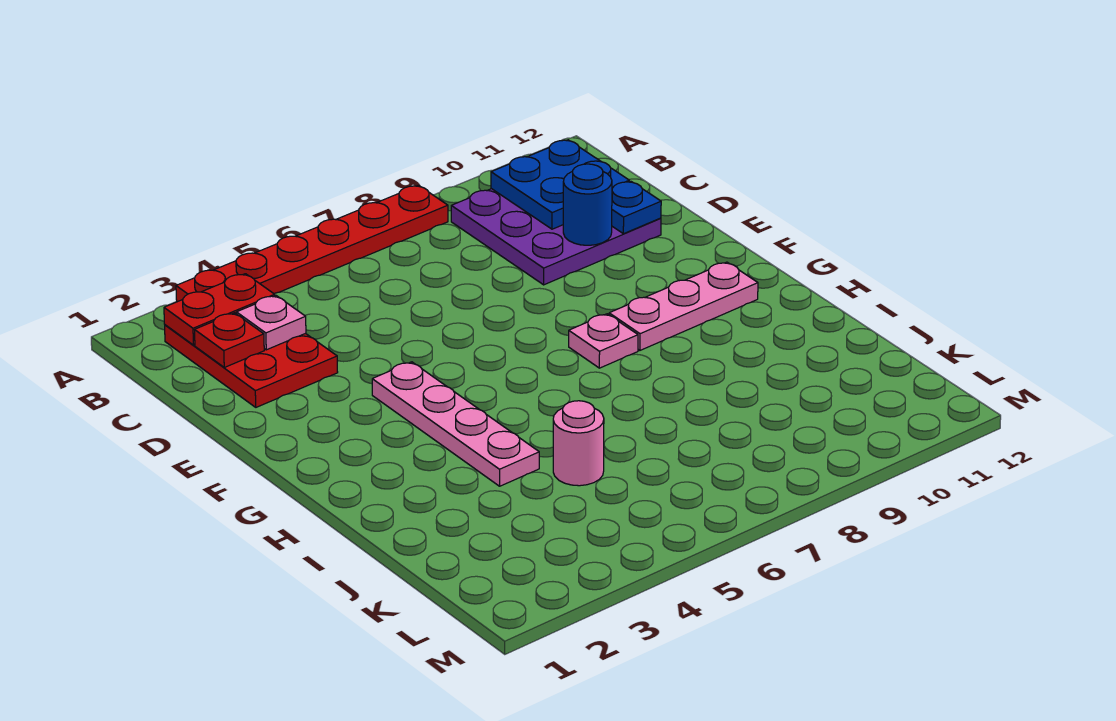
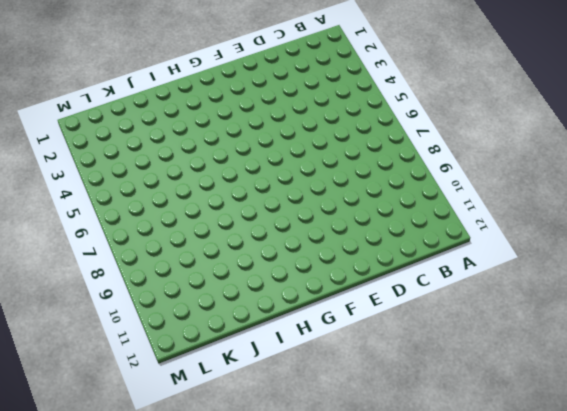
none -> red 1x6 plate [176,185,448,302]
none -> red 2x3 plate [165,325,338,407]
none -> purple 3x3 plate [451,189,661,285]

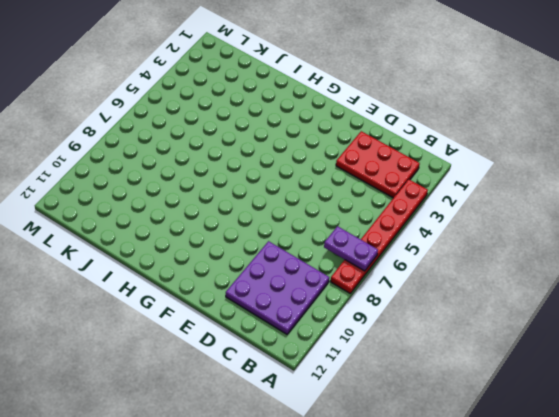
purple 1x2 plate [324,226,378,271] -> none
none -> pink 1x4 plate [372,362,539,486]
none -> pink 1x1 plate [569,314,638,368]
none -> pink 1x3 plate [609,262,758,350]

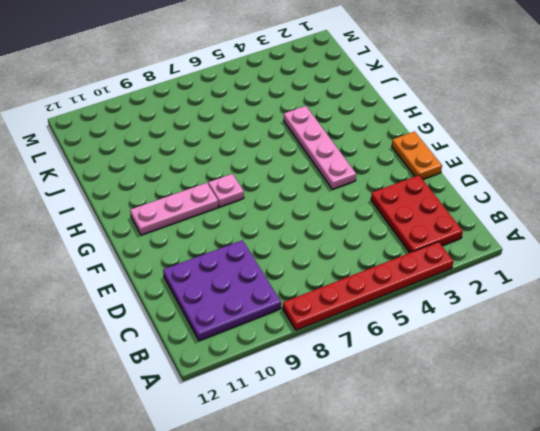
orange 1x2 plate [392,131,442,179] -> none
none -> pink 1x1 round brick [553,401,604,486]
none -> red 1x2 plate [164,274,275,345]
none -> blue 2x2 plate [491,140,629,229]

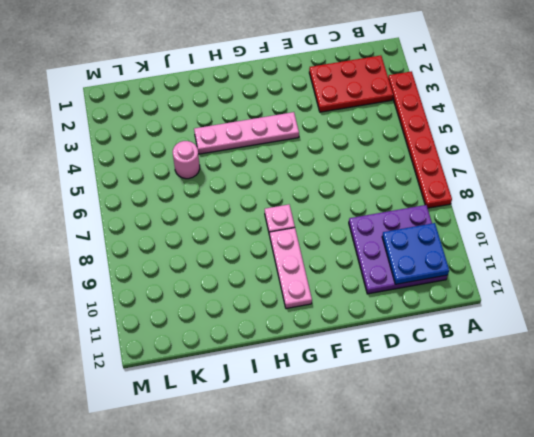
none -> red 1x2 plate [164,274,275,345]
none -> red 1x1 plate [195,313,264,367]
none -> pink 1x1 plate [236,296,306,350]

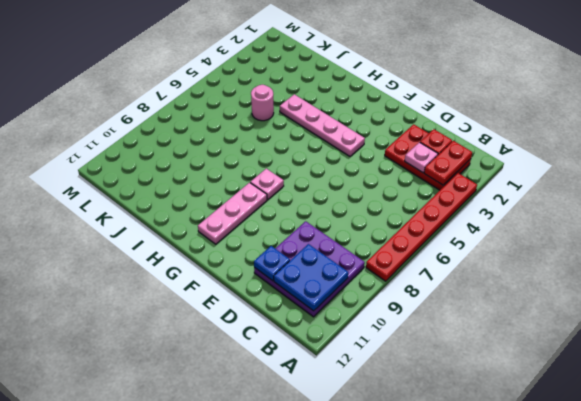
none -> blue 1x1 round brick [563,164,612,245]

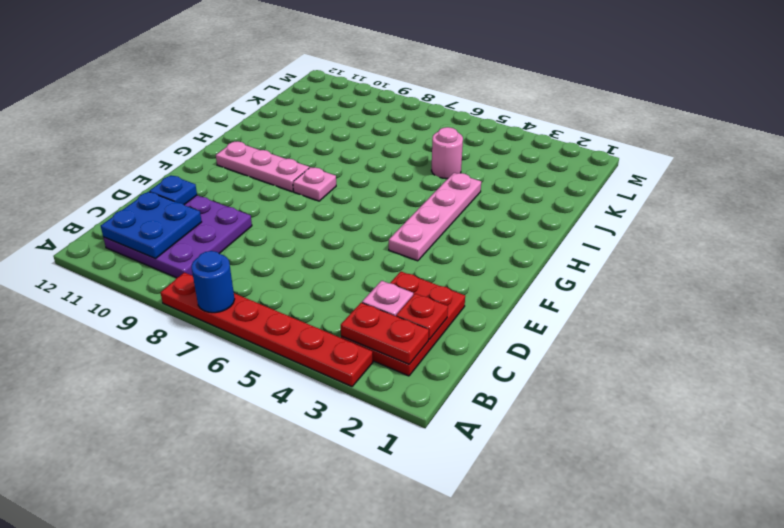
blue 1x1 round brick [191,251,235,313] -> blue 1x1 round brick moved to [563,164,612,245]

